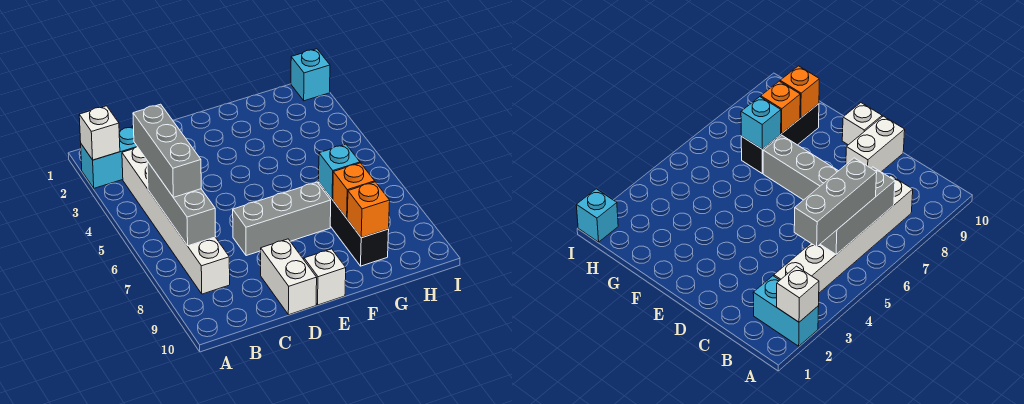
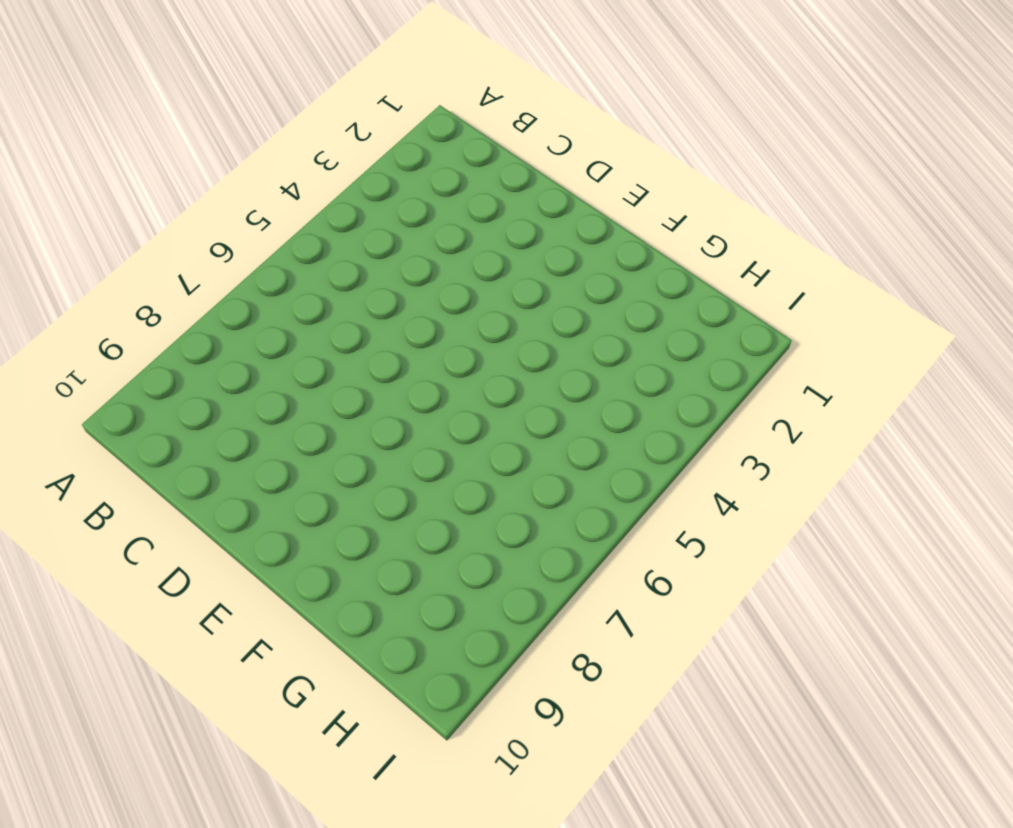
none -> cyan 1x2 brick [81,127,137,188]
none -> white 1x6 brick [122,147,230,294]
none -> grey 1x3 brick [233,182,331,256]

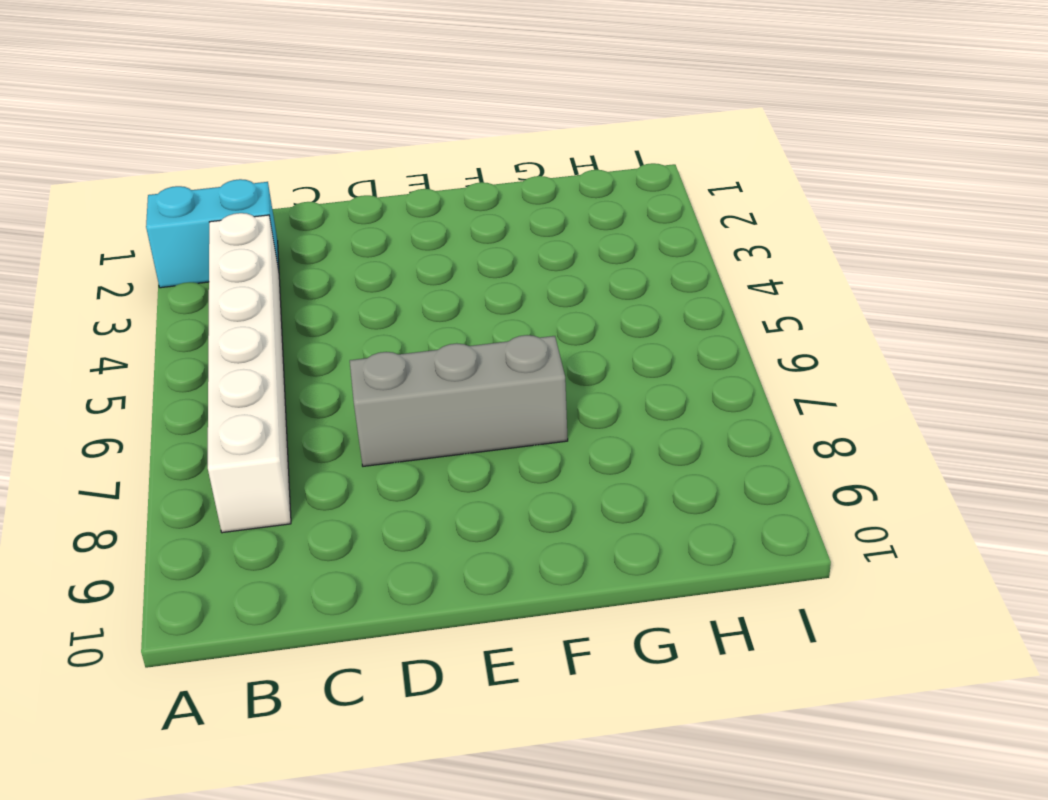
none -> white 1x2 brick [261,239,317,315]
none -> white 1x1 brick [304,249,346,305]
none -> black 1x3 brick [319,183,389,266]

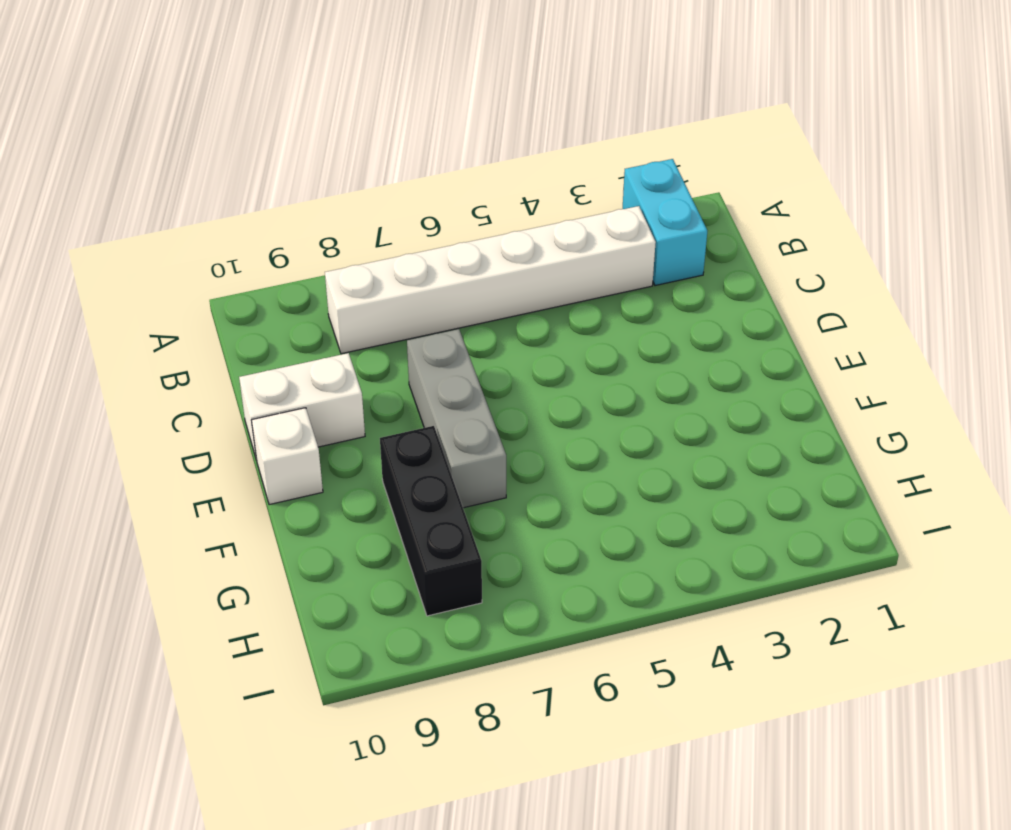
black 1x3 brick [380,426,482,616] -> black 1x3 brick turned to [319,183,389,266]
none -> cyan 1x1 brick [291,49,330,101]
none -> white 1x1 brick [79,106,120,160]
none -> grey 1x3 brick [147,161,216,246]

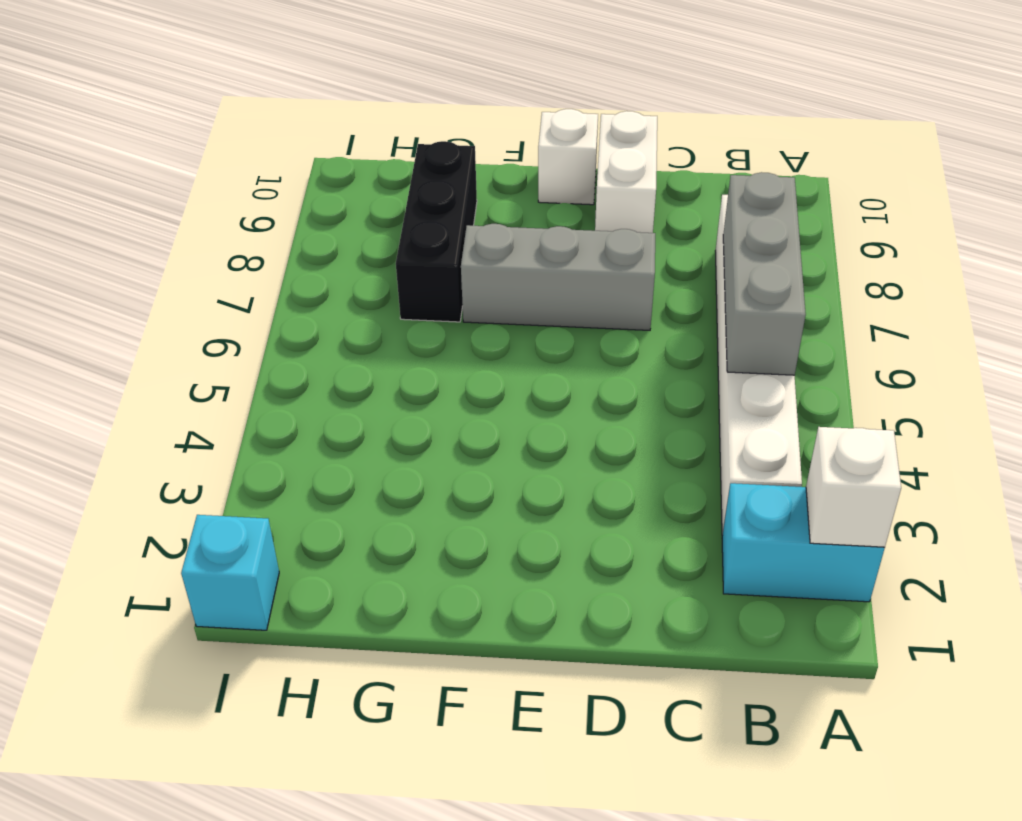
none -> cyan 1x1 brick [319,144,360,199]
none -> orange 1x1 brick [333,163,375,218]
none -> orange 1x1 brick [347,182,390,238]

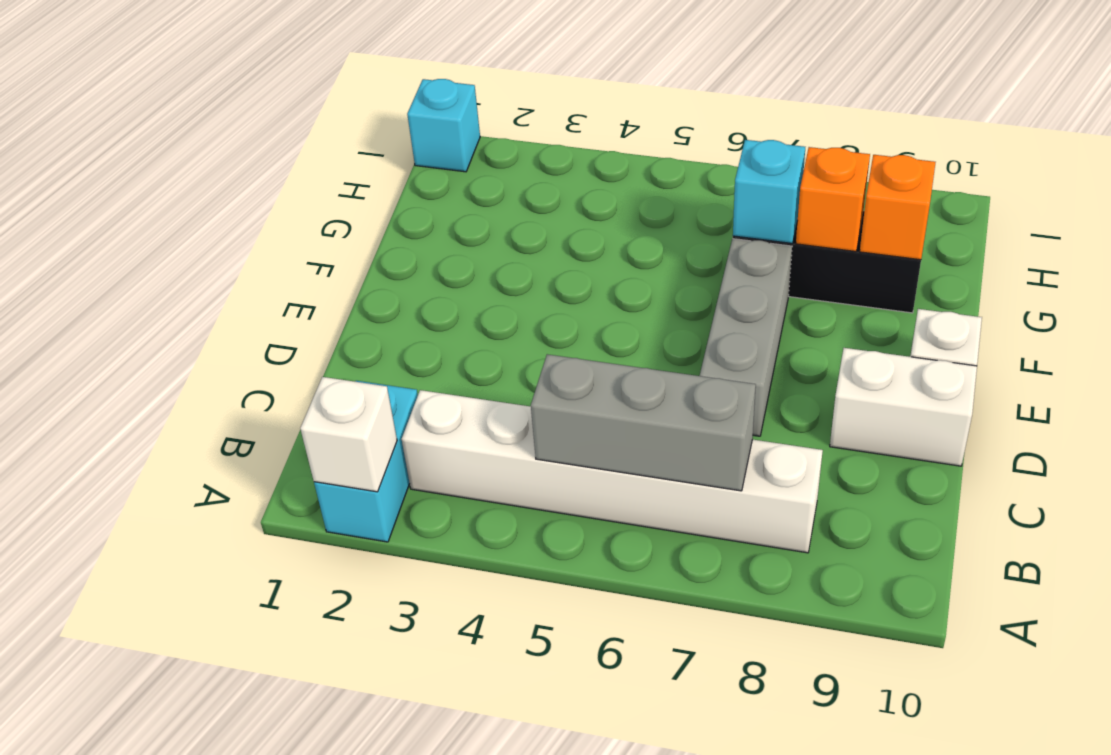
none -> grey 1x3 brick [133,104,201,197]

